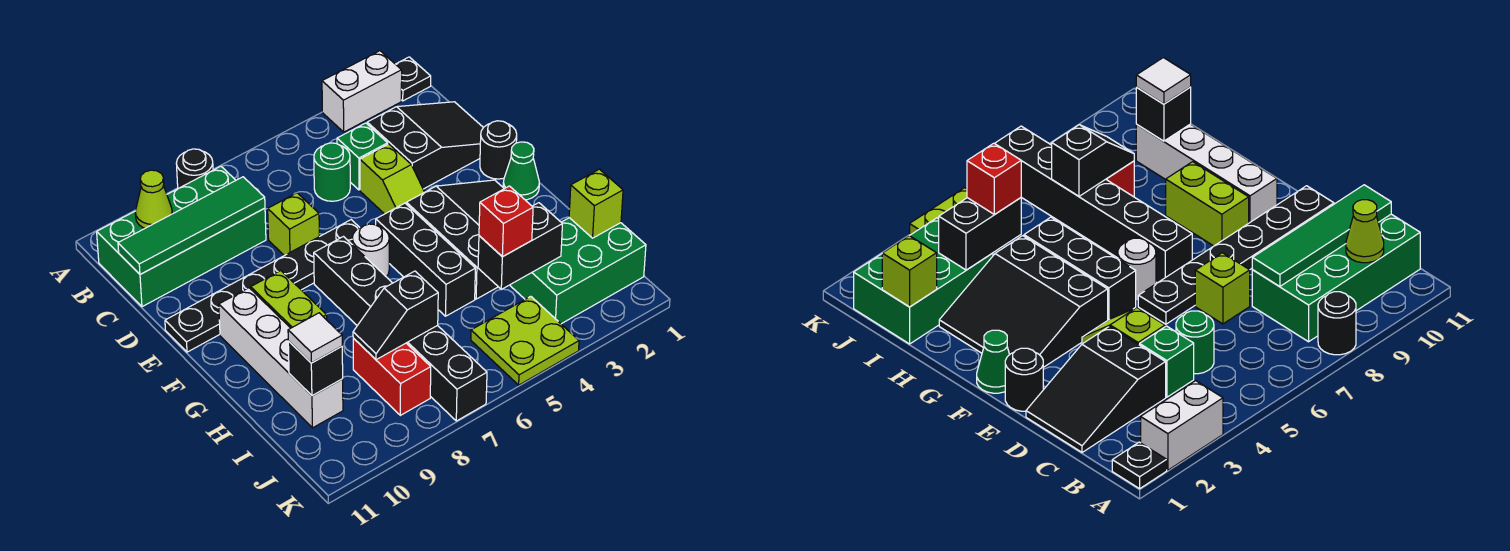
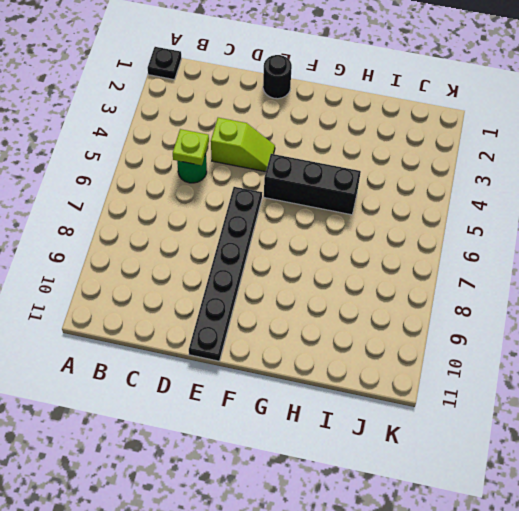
lime 1x1 plate [173,129,209,165] -> none
none -> white 1x2 brick [322,51,402,132]
none -> black 1x1 round brick [176,149,213,188]
none -> green 2x4 brick [97,166,266,307]

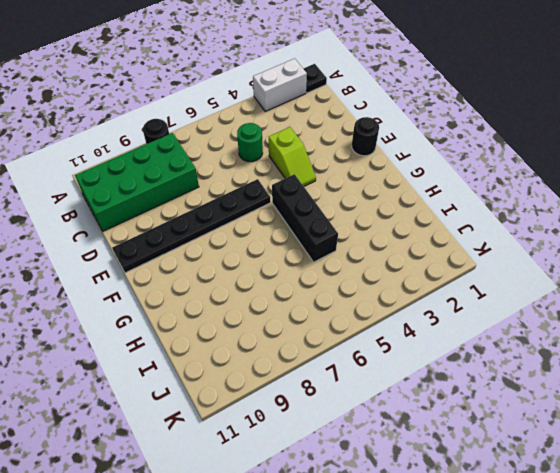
none -> black 2x3 slope [367,102,483,189]
none -> green 1x1 brick [337,123,388,190]
none -> lime 1x1 brick [268,193,319,256]

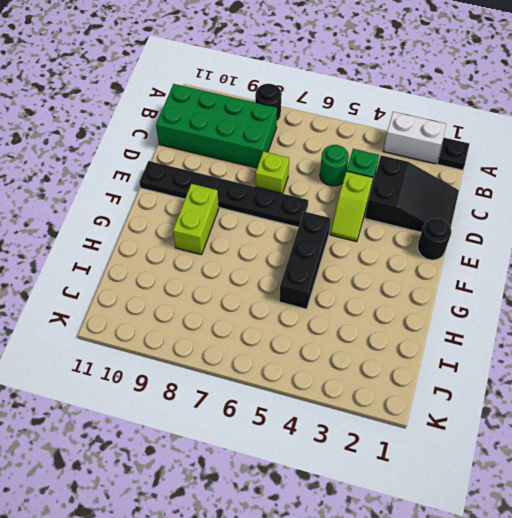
none -> green 1x1 cone [503,142,539,200]
none -> black 3x3 slope [406,180,504,299]
none -> white 1x1 round brick [352,224,389,277]

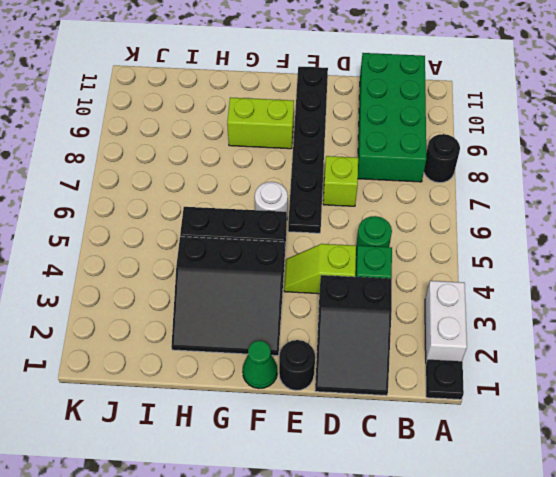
none -> black 1x6 brick [314,237,487,421]
none -> white 1x4 brick [219,288,343,428]
none -> green 2x3 brick [510,218,646,324]

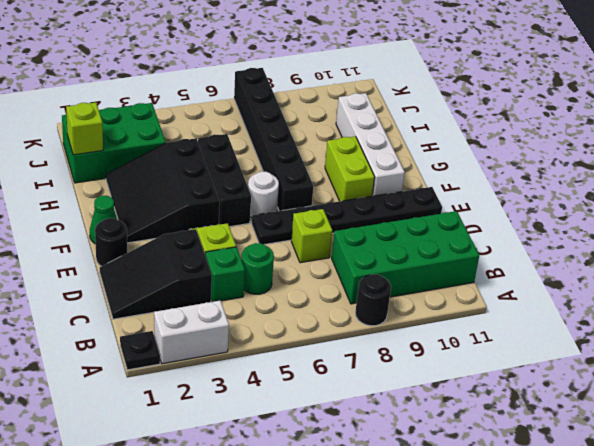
none -> red 1x2 brick [353,338,431,415]
none -> lime 2x2 plate [471,296,579,385]
none -> lime 1x1 cone [135,170,172,228]

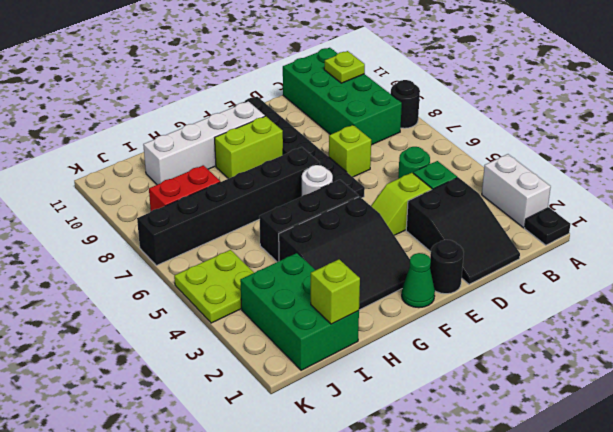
lime 1x1 plate [324,51,365,83] -> lime 1x1 cone [135,170,172,228]
none -> green 1x4 tile [118,177,265,274]
none -> black 1x2 brick [478,203,562,289]
none -> black 1x2 slope [353,271,438,360]

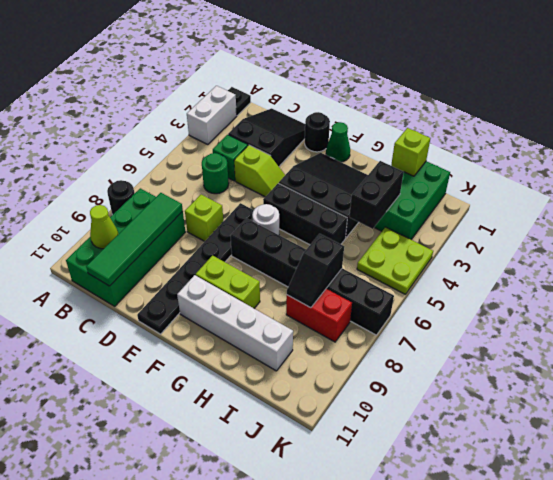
none -> black 1x1 brick [288,341,343,396]
none -> red 1x1 brick [479,186,533,257]
none -> white 1x1 tile [288,313,342,363]

